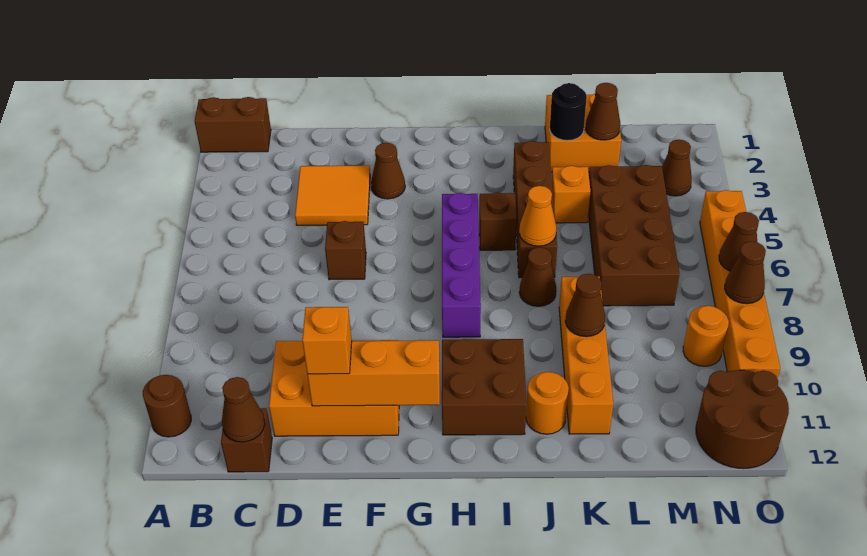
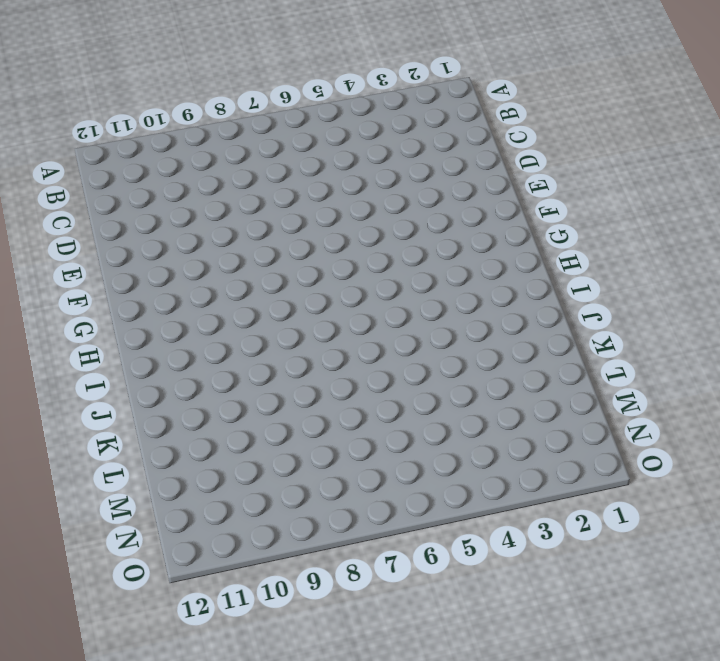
none -> brown 1x2 brick [195,97,271,152]
none -> brown 1x1 round brick [143,375,191,437]
none -> brown 1x1 brick [221,408,272,472]
none -> orange 2x2 tile [295,165,370,225]

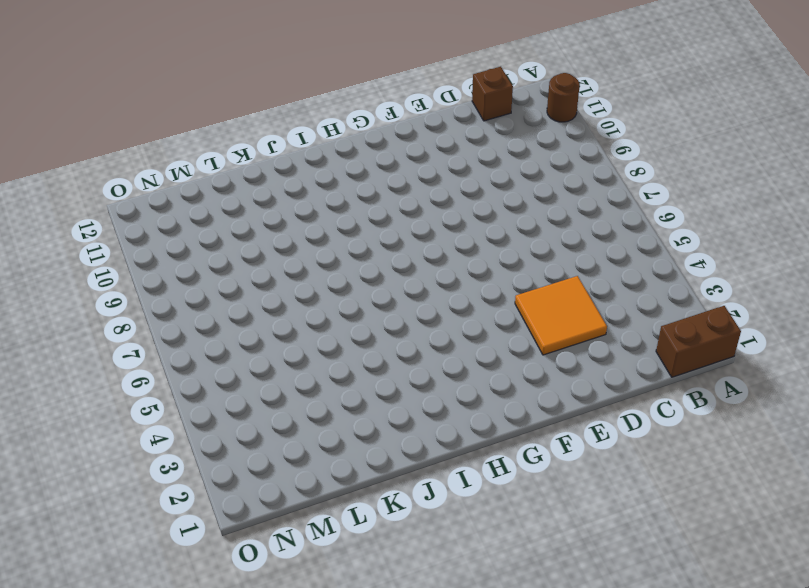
none -> orange 2x3 brick [269,340,399,436]
none -> brown 1x1 brick [325,221,366,280]
none -> brown 1x1 cone [371,143,405,199]
none -> purple 1x4 brick [442,193,481,337]

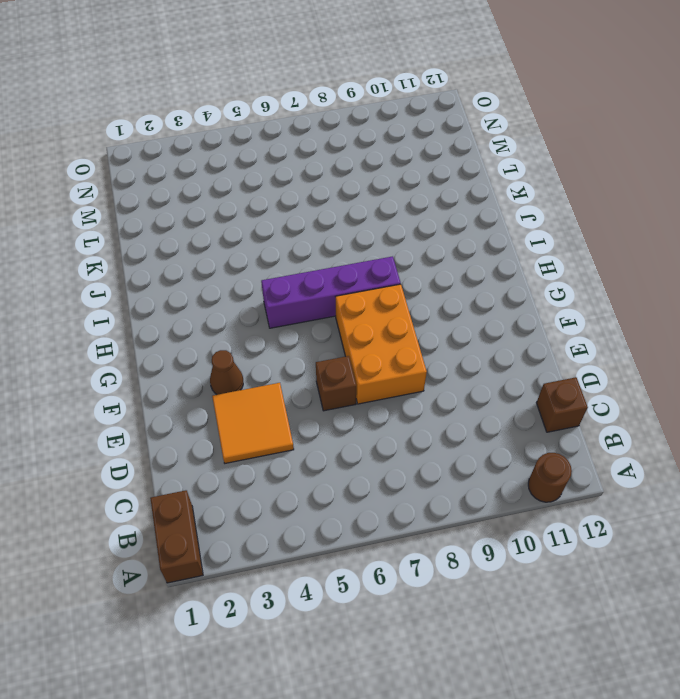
orange 2x3 brick [336,284,427,404] -> orange 2x3 brick moved to [269,340,399,436]
none -> brown 2x2 brick [442,339,527,435]
none -> brown 1x1 brick [479,193,517,250]
none -> brown 1x4 brick [513,141,557,278]
none -> brown 1x1 cone [519,247,556,306]

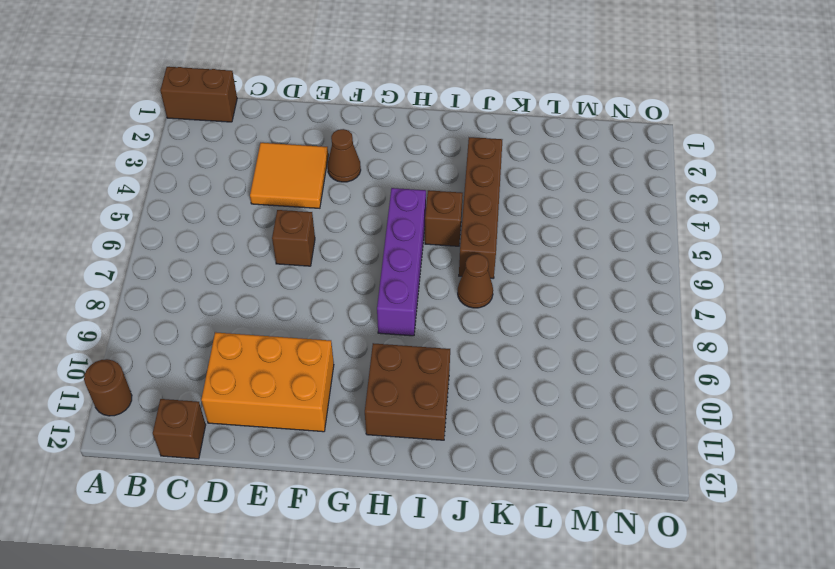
none -> orange 1x1 round brick [526,372,569,434]
none -> orange 2x2 brick [545,94,621,172]
none -> orange 1x1 brick [552,166,590,223]
none -> orange 1x4 brick [559,276,613,434]

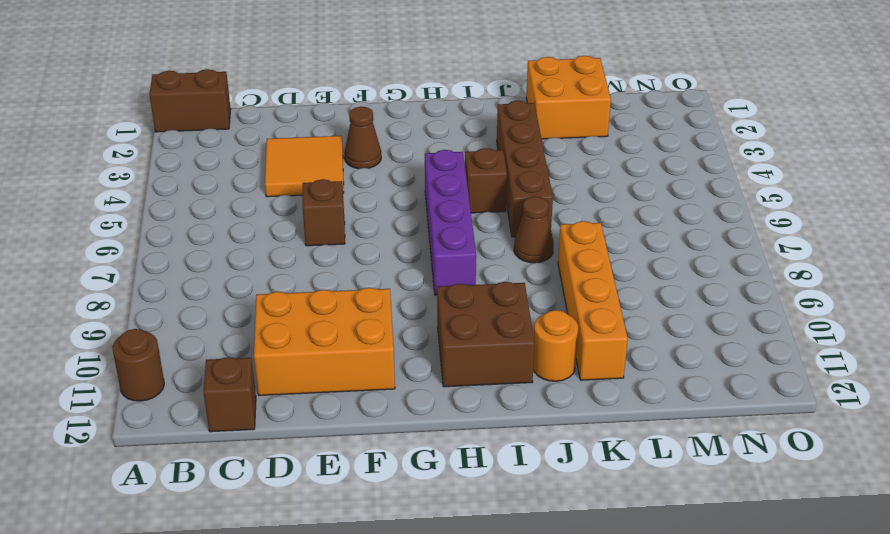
none -> orange 1x1 brick [552,166,590,223]
none -> brown 2x4 brick [588,165,679,306]
none -> brown 1x1 cone [662,139,692,196]
none -> orange 1x1 round brick [683,306,729,366]

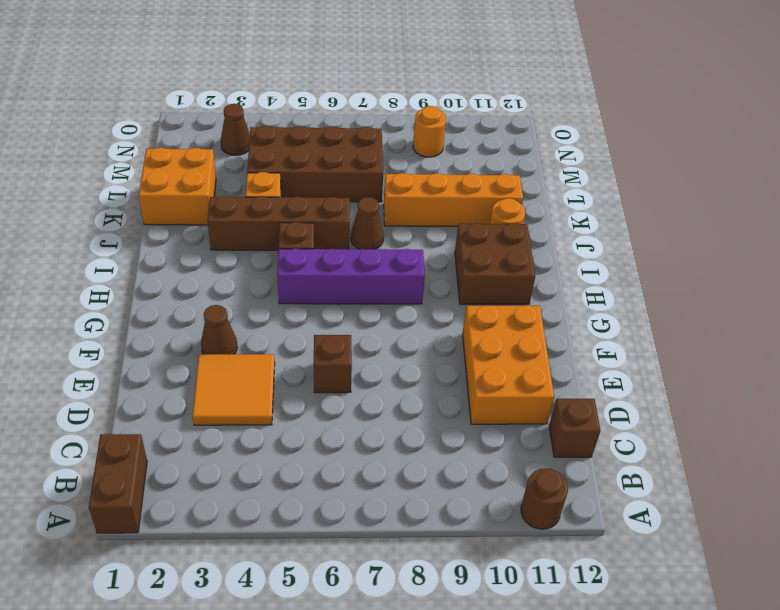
none -> brown 2x2 round brick [696,370,789,469]
none -> orange 1x6 brick [700,190,780,378]
none -> brown 1x1 cone [222,377,265,442]
none -> orange 1x3 brick [307,340,440,406]

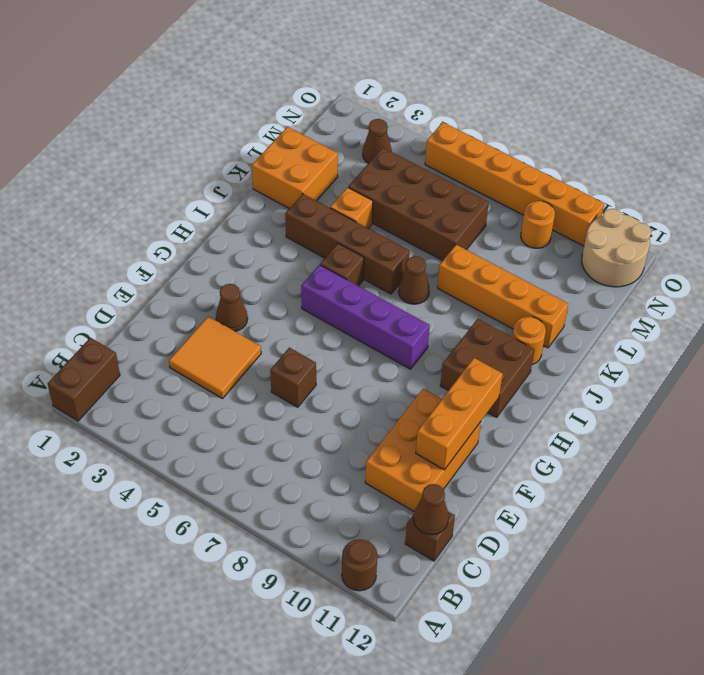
tan 2x2 round brick [582,209,651,287] -> brown 2x2 round brick [696,370,789,469]
none -> orange 1x1 cone [519,186,557,246]
none -> black 1x1 round brick [550,83,587,141]
none -> brown 1x1 cone [565,274,605,337]
none -> brown 1x1 cone [586,83,620,140]

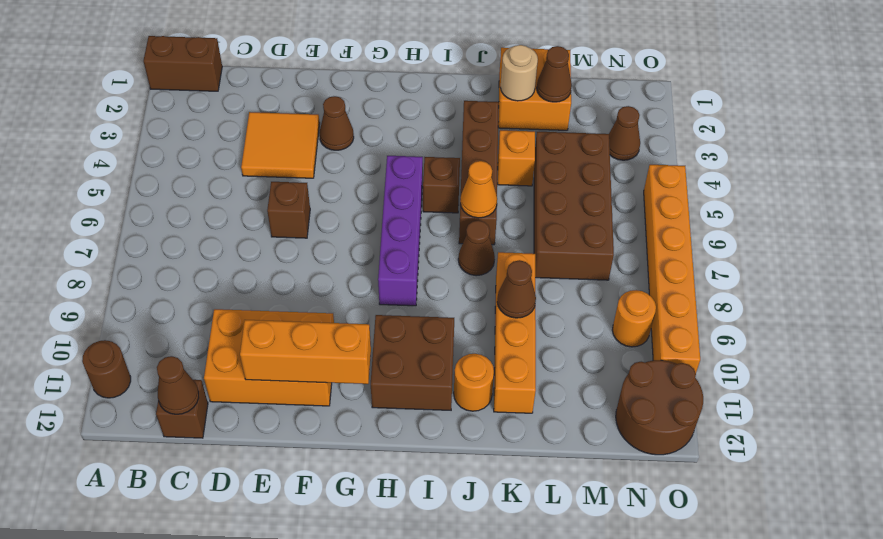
tan 1x1 round brick [501,45,538,101] -> black 1x1 round brick [550,83,587,141]
none -> brown 1x1 cone [719,212,759,271]
none -> brown 1x1 cone [725,241,766,304]
none -> orange 1x1 brick [302,307,352,374]

